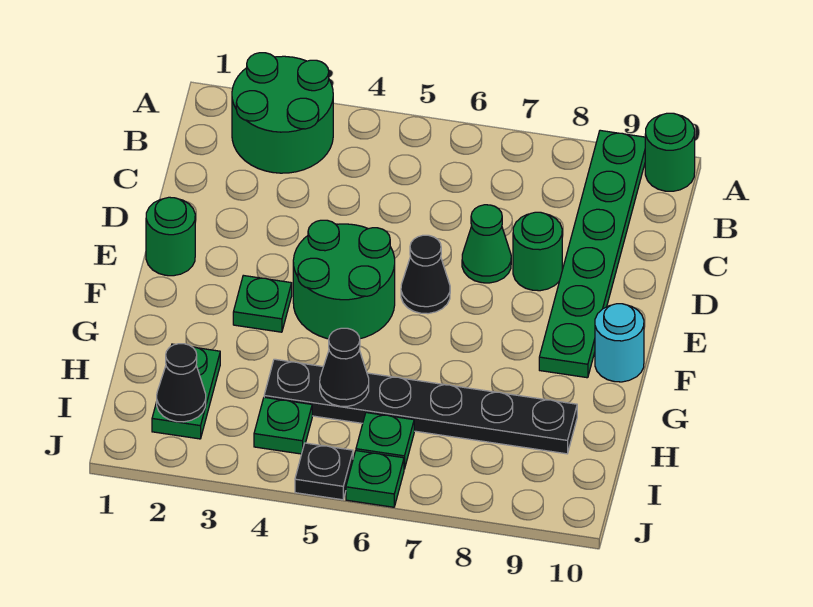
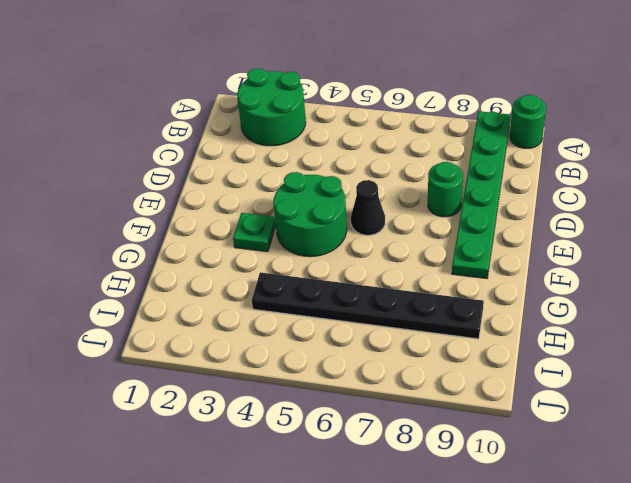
none -> green 1x1 cone [462,205,511,283]
none -> green 1x1 round brick [146,197,195,276]
none -> cyan 1x1 round brick [595,304,644,382]

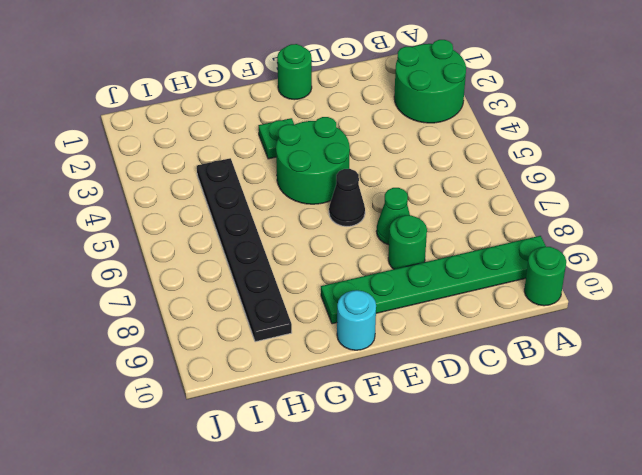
none -> green 1x2 plate [152,344,220,439]
none -> green 1x1 plate [254,397,312,454]
none -> green 1x1 plate [356,413,414,469]

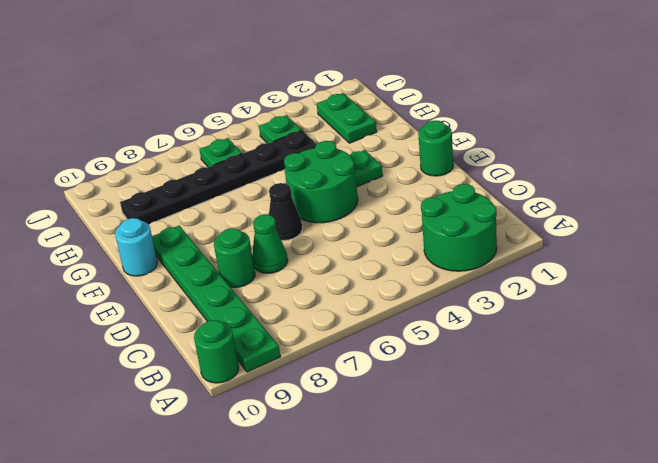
none -> black 1x1 plate [295,443,353,500]
none -> green 1x1 plate [346,451,404,507]
none -> black 1x1 cone [320,328,369,406]

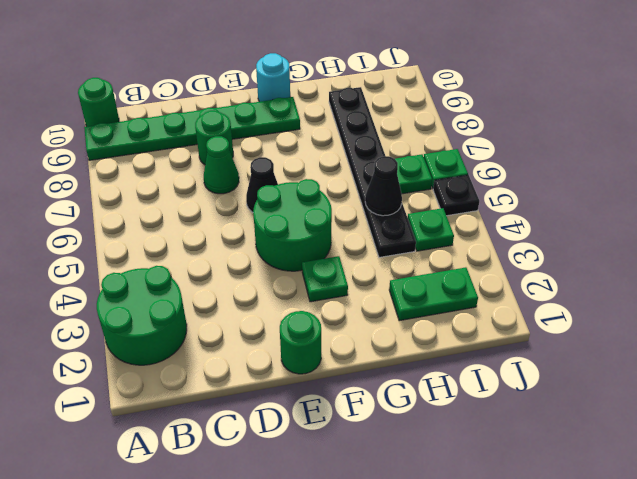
none -> black 1x1 cone [157,344,206,422]

